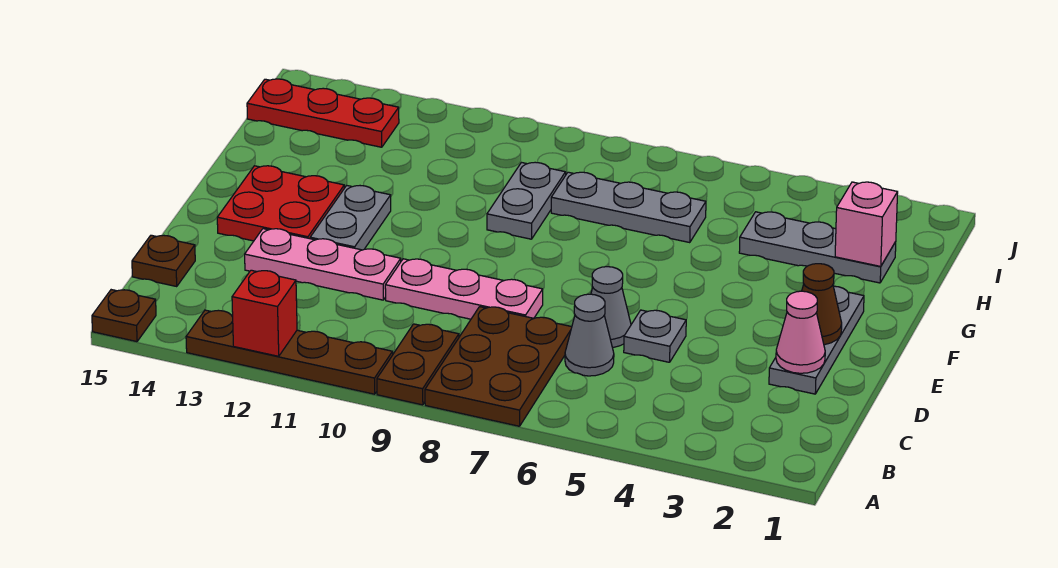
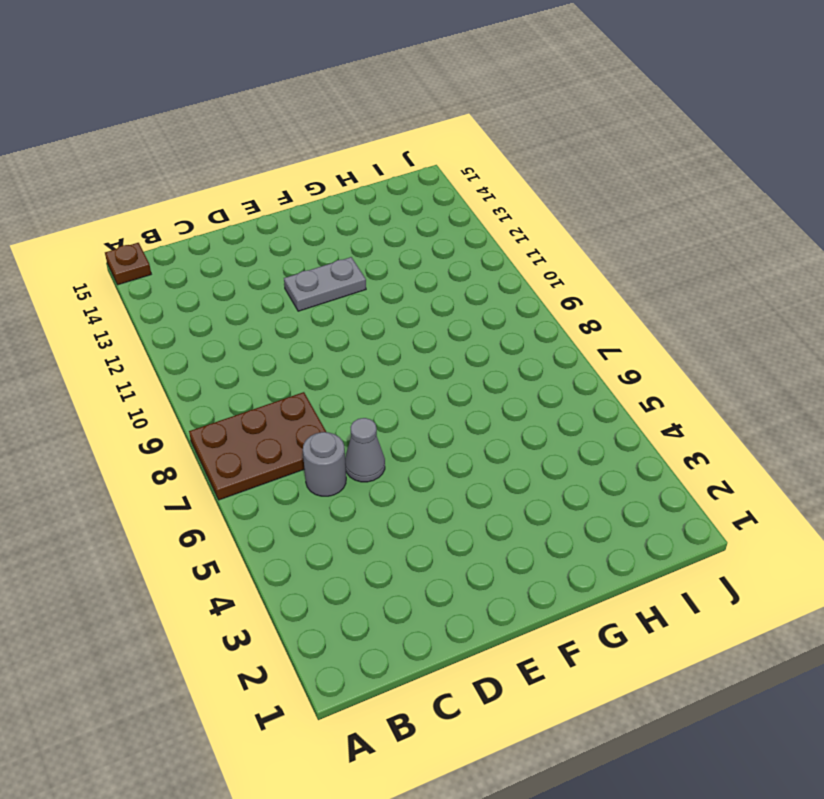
grey 1x1 round brick [303,432,346,496] -> grey 1x1 cone [565,294,614,376]
none -> brown 1x2 plate [377,324,459,405]
none -> brown 1x4 plate [186,310,393,394]
none -> brown 1x1 plate [132,235,195,286]

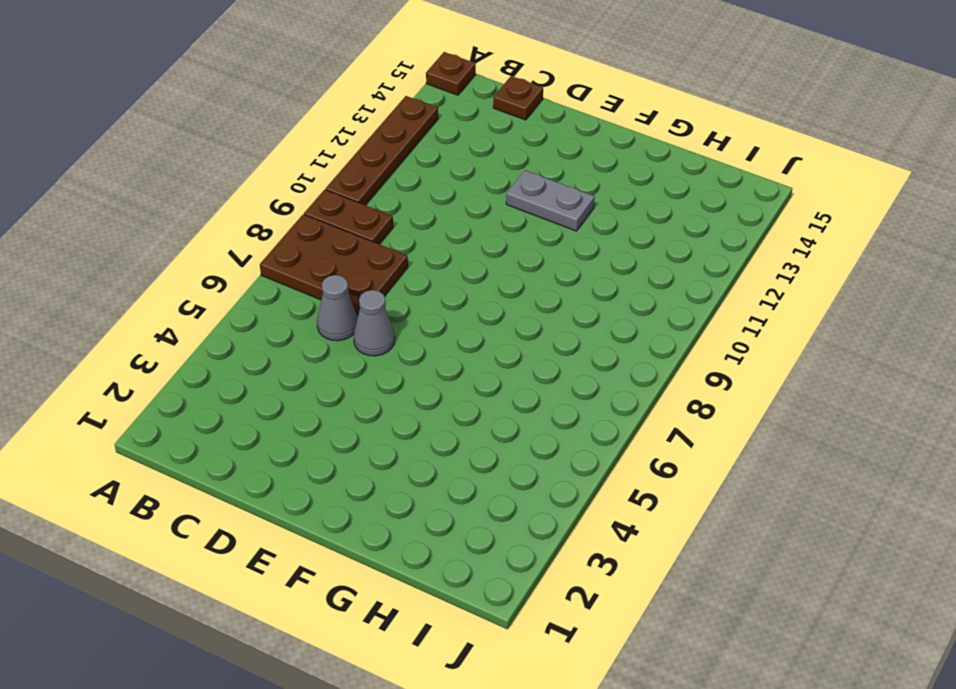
none -> grey 1x3 plate [769,286,864,394]
none -> grey 1x1 plate [624,310,686,362]
none -> pink 1x3 plate [385,259,543,319]

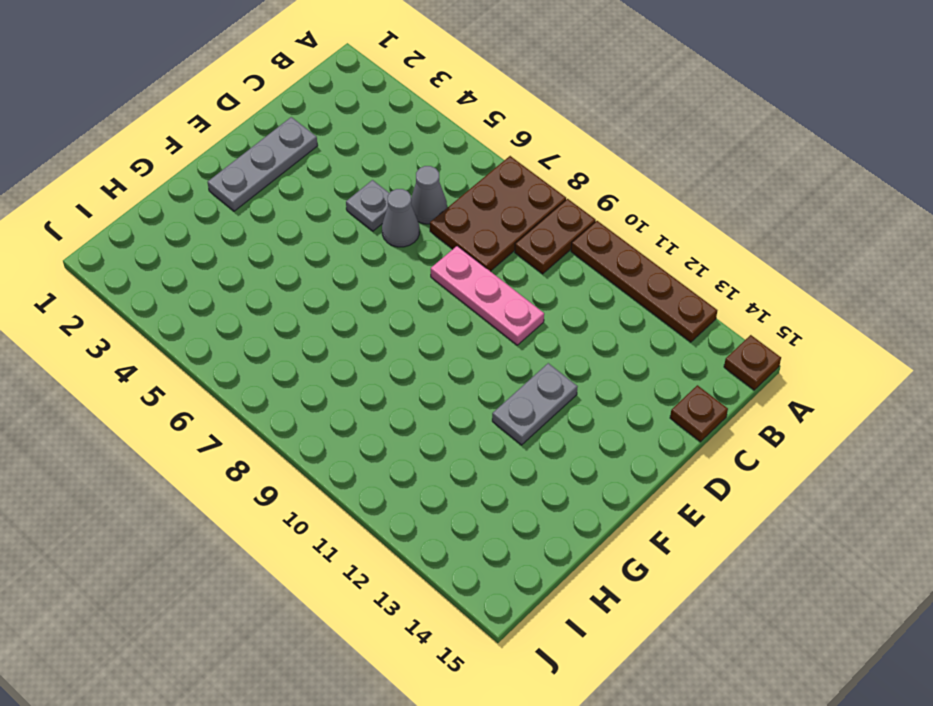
none -> pink 1x3 plate [245,229,401,300]
none -> red 2x2 plate [217,166,344,241]
none -> grey 1x2 plate [487,162,566,239]

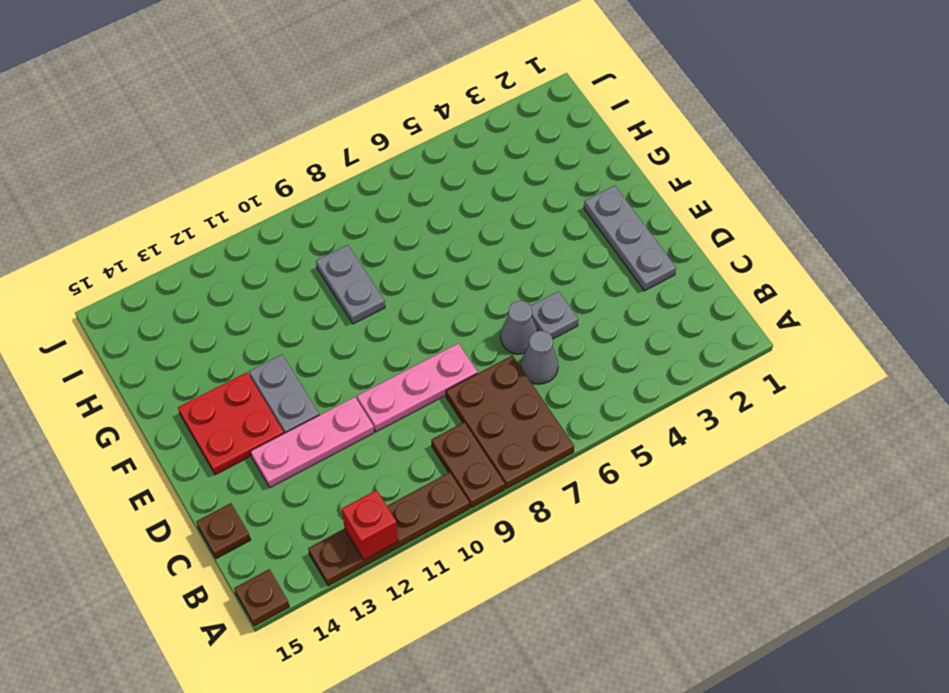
none -> grey 1x3 plate [739,212,896,283]
none -> grey 1x3 plate [551,172,706,243]
none -> red 1x3 plate [247,79,399,147]

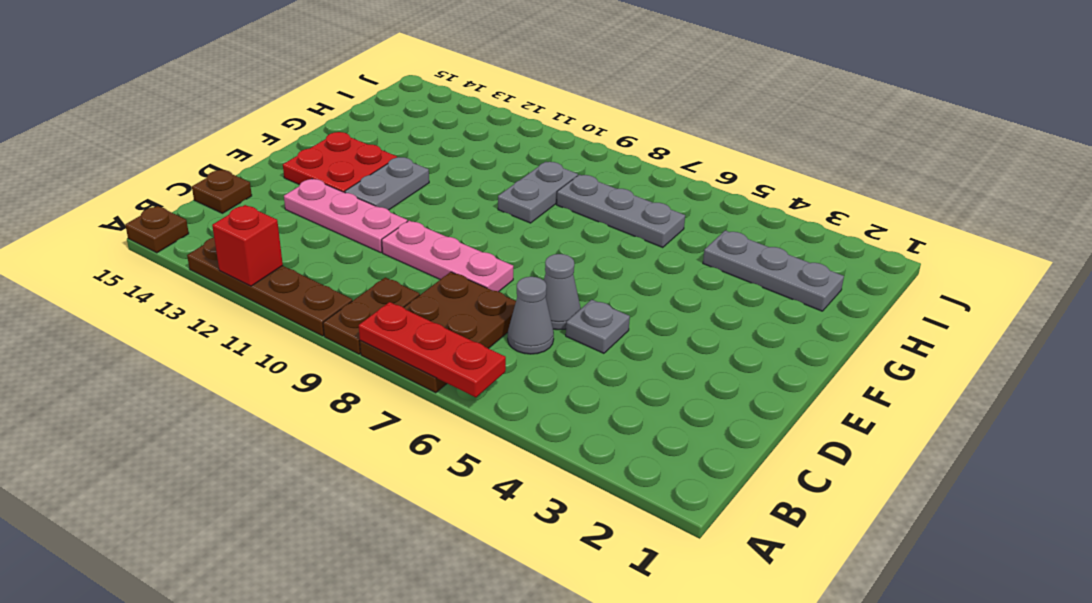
red 1x3 plate [359,302,506,397] -> red 1x3 plate moved to [247,79,399,147]
none -> grey 1x3 plate [769,286,864,394]
none -> pink 1x1 cone [776,291,825,373]
none -> brown 1x1 cone [802,264,842,345]

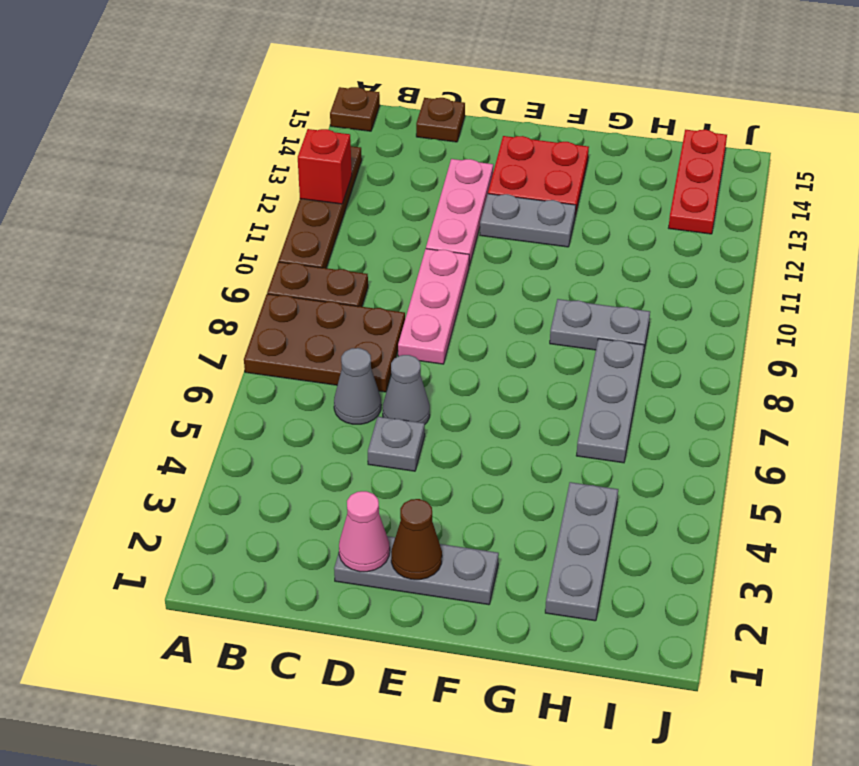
none -> pink 1x1 brick [835,182,898,266]

